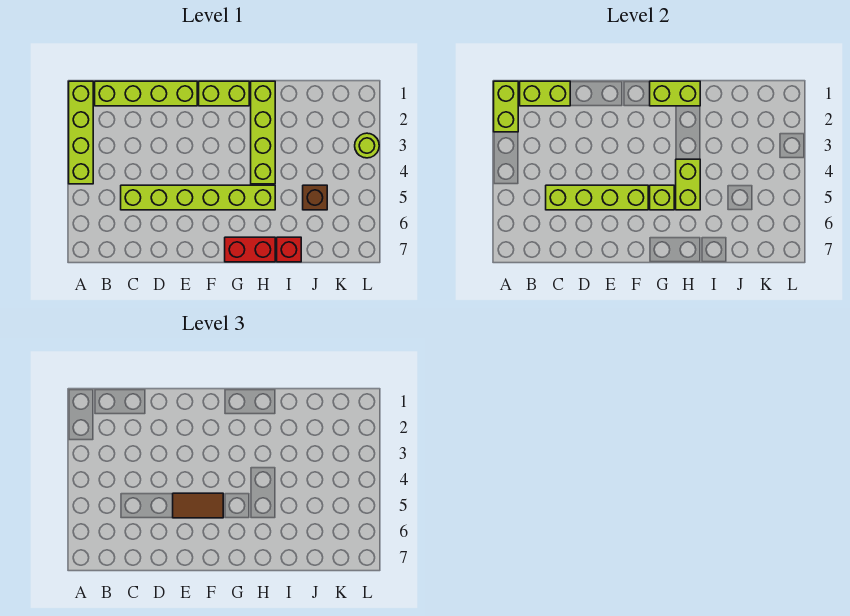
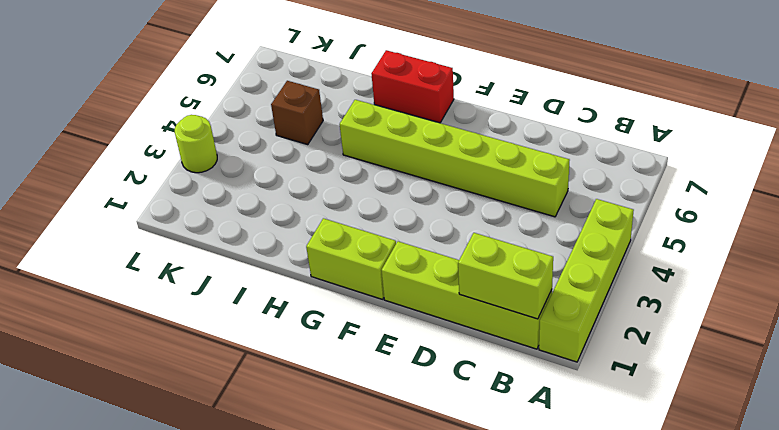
none -> lime 1x4 brick [251,81,275,184]
none -> red 1x1 brick [277,237,301,262]
none -> lime 1x2 brick [494,81,518,132]

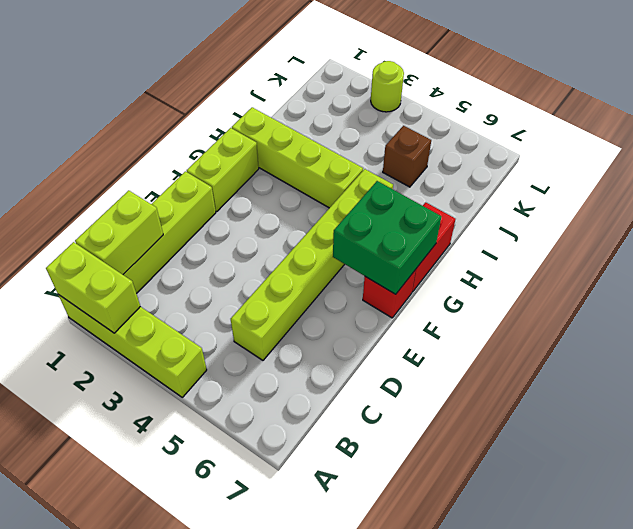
green 2x2 brick [333,181,441,294] -> none
red 1x1 brick [363,270,416,318] -> red 1x1 brick moved to [277,237,301,262]
none -> lime 1x4 brick [546,185,648,210]
none -> lime 1x2 brick [650,81,700,106]
none -> lime 1x1 brick [650,185,674,210]

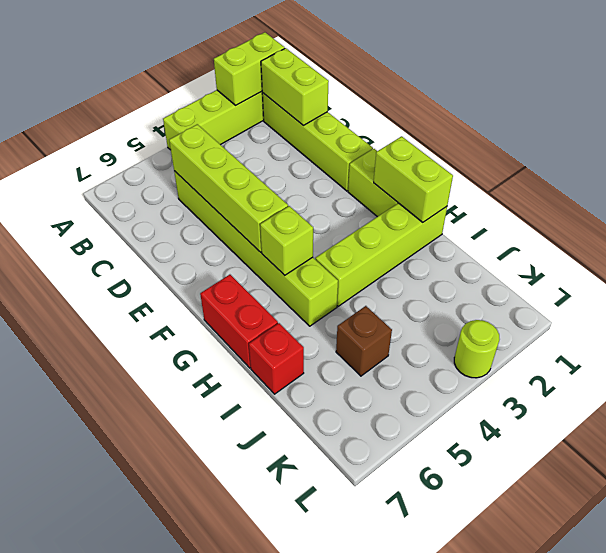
none -> lime 1x2 brick [676,159,700,210]
none -> brown 1x2 tile [173,493,223,518]

